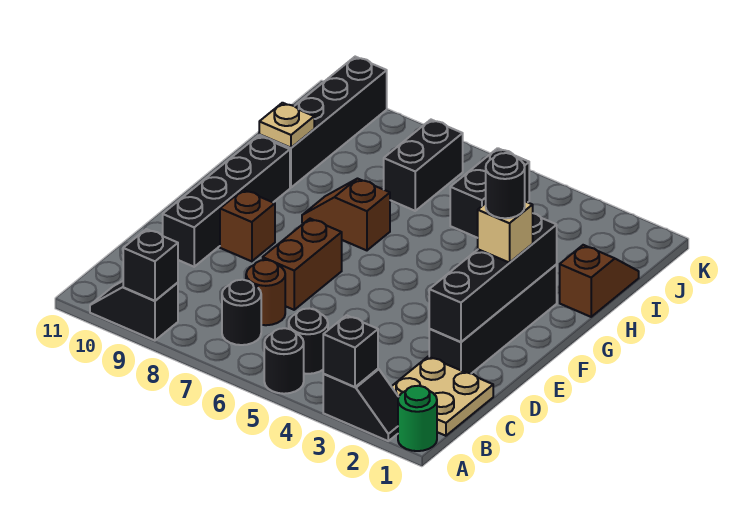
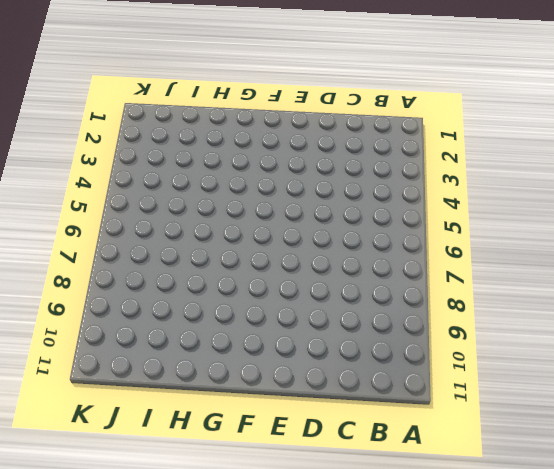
none -> green 1x1 round brick [398,386,437,451]
none -> black 1x2 slope [323,369,399,441]
none -> black 1x1 round brick [264,328,304,394]

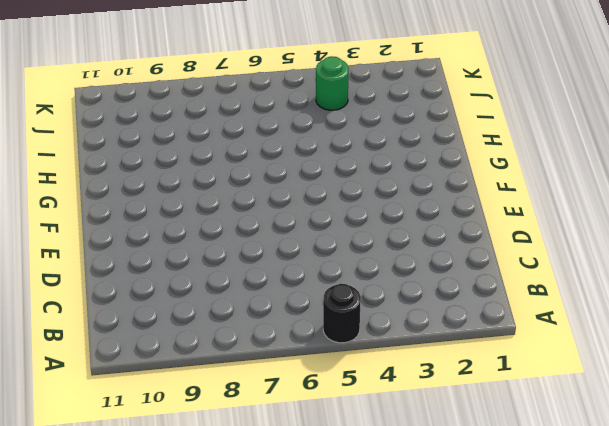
green 1x1 round brick [316,56,349,110] -> green 1x1 round brick moved to [398,386,437,451]
none -> black 1x2 slope [323,369,399,441]
none -> black 1x2 slope [90,281,178,341]
none -> tan 2x2 plate [391,357,493,436]

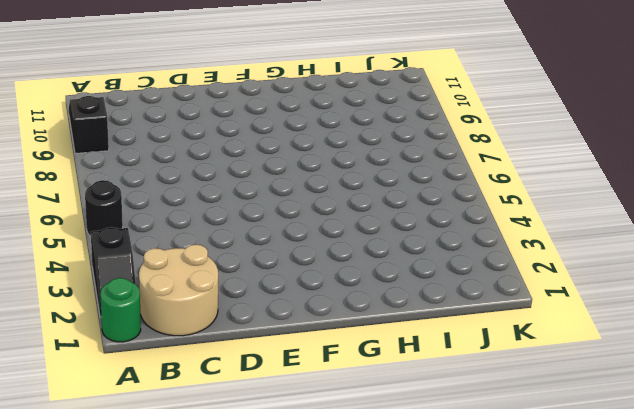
tan 2x2 round brick [139,245,218,336] -> tan 2x2 plate [391,357,493,436]
none -> black 1x1 round brick [289,308,328,374]
none -> black 1x1 round brick [222,280,261,345]
none -> brown 1x1 round brick [246,260,285,325]

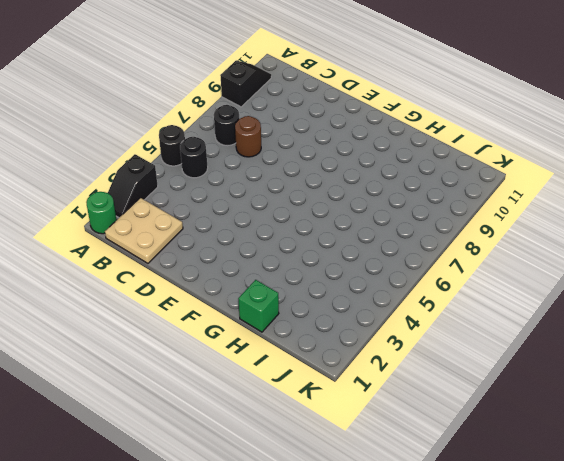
green 1x1 brick [238,280,279,332] -> brown 1x2 slope [560,245,639,317]
none -> black 1x4 brick [429,265,557,374]
none -> brown 1x2 brick [263,219,342,310]
none -> black 1x4 brick [163,136,290,267]

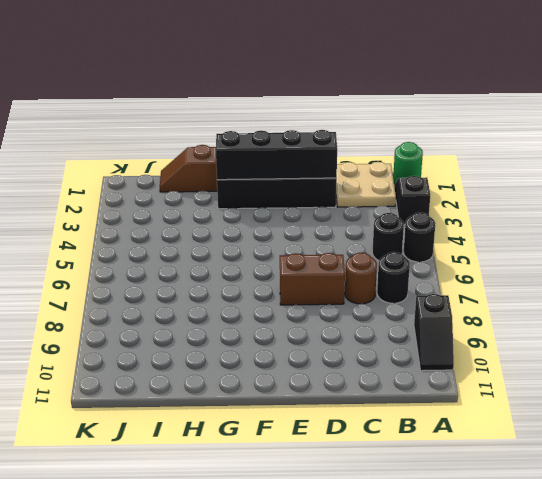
none -> black 1x4 brick [163,136,290,267]
none -> brown 1x1 brick [220,190,275,261]
none -> brown 1x2 slope [302,179,390,250]

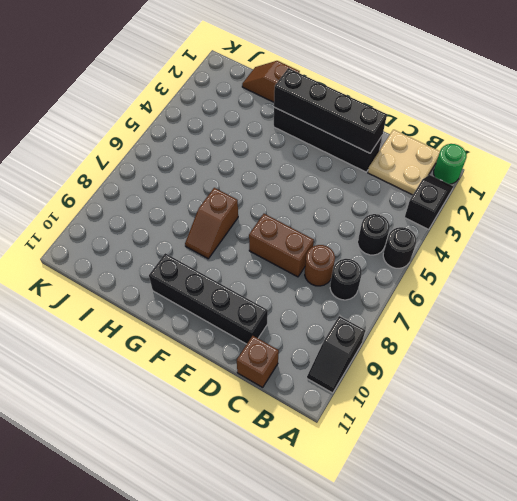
brown 1x1 brick [237,336,279,387] -> brown 1x1 brick moved to [220,190,275,261]
none -> black 1x4 brick [259,57,387,187]
none -> black 1x2 brick [450,148,529,238]
none -> black 1x2 brick [384,120,463,211]

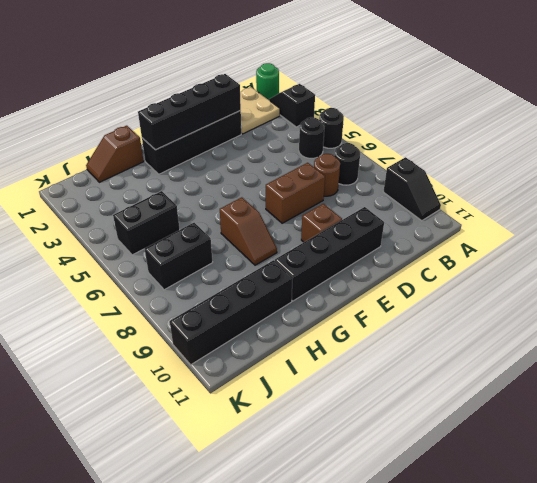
none -> black 1x1 brick [323,315,378,387]
none -> black 1x1 brick [123,229,178,301]
none -> tan 1x1 plate [259,103,314,148]

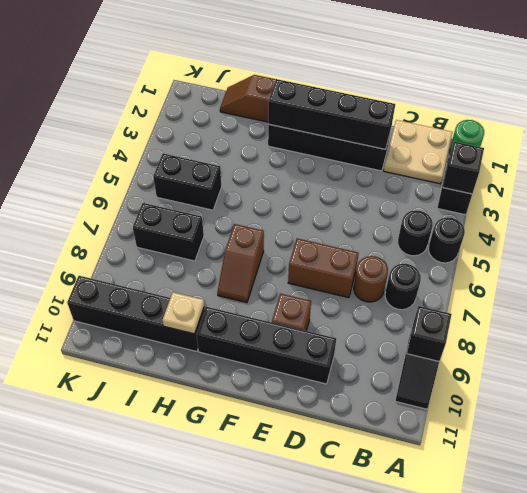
none -> tan 1x1 brick [478,201,533,263]
none -> black 1x1 round brick [486,153,525,218]

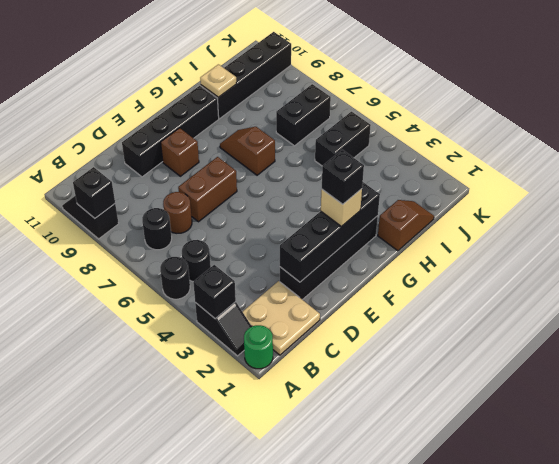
black 1x1 brick [322,150,364,204] -> black 1x1 round brick [486,153,525,218]

